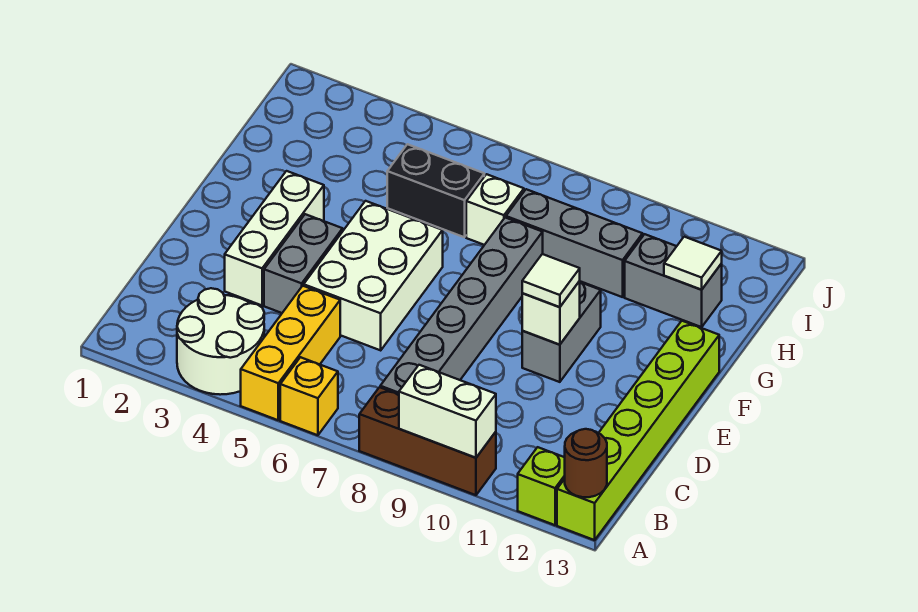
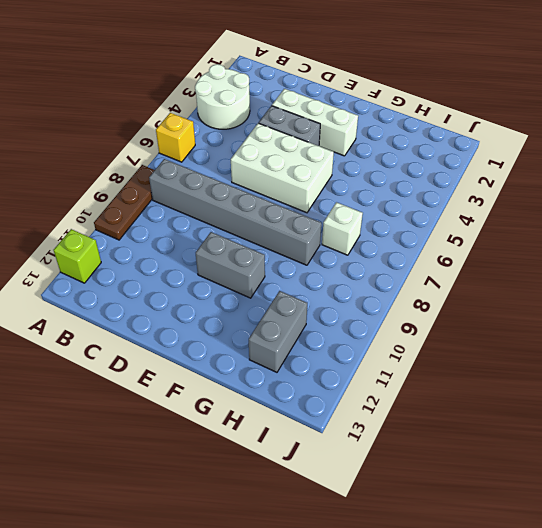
brown 1x3 plate [94,165,155,240] -> brown 1x3 brick [359,387,496,495]
none -> yellow 1x3 brick [241,286,340,420]
none -> lime 1x6 brick [557,321,719,540]
none -> black 1x2 brick [387,144,484,237]

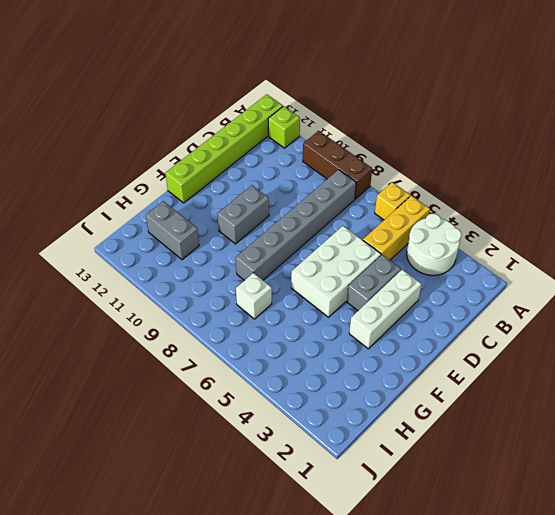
none -> black 1x2 brick [387,144,484,237]
none -> grey 1x3 brick [506,189,643,297]
none -> white 1x2 brick [399,365,496,458]

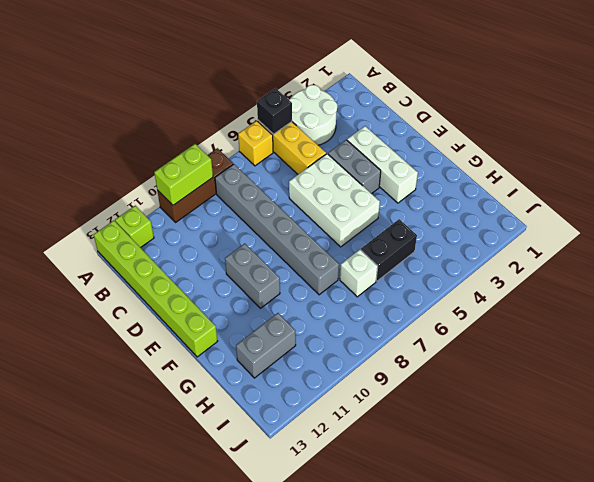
black 1x1 brick [257,88,292,134] -> none
lime 1x2 brick [154,144,213,205] -> white 1x2 brick [399,365,496,458]
none -> grey 1x3 brick [506,189,643,297]
none -> brown 1x1 round brick [565,429,607,497]
none -> white 1x1 brick [522,281,580,345]

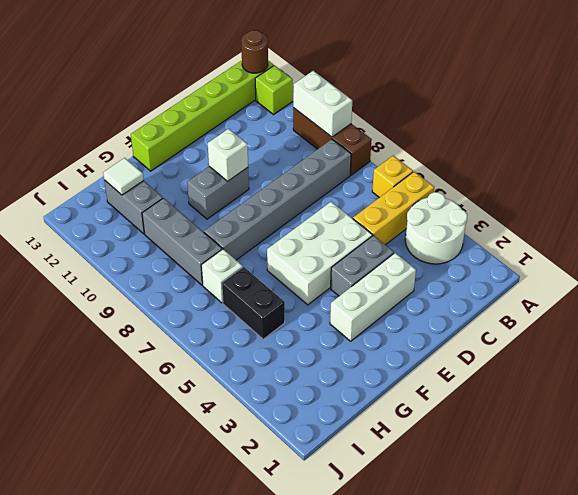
none -> white 1x1 tile [522,254,580,307]

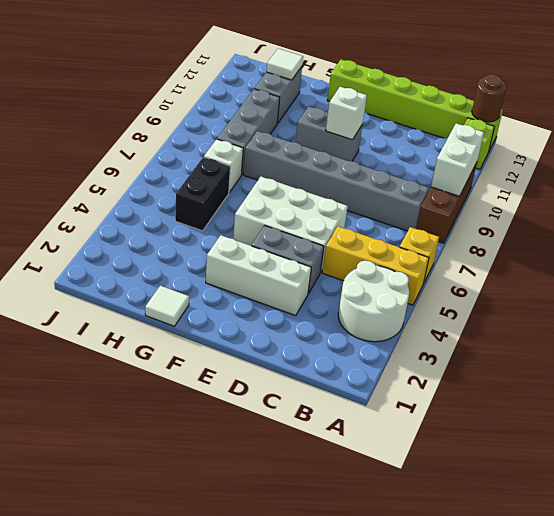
white 1x1 tile [145,286,189,326] -> white 1x1 tile moved to [522,254,580,307]

